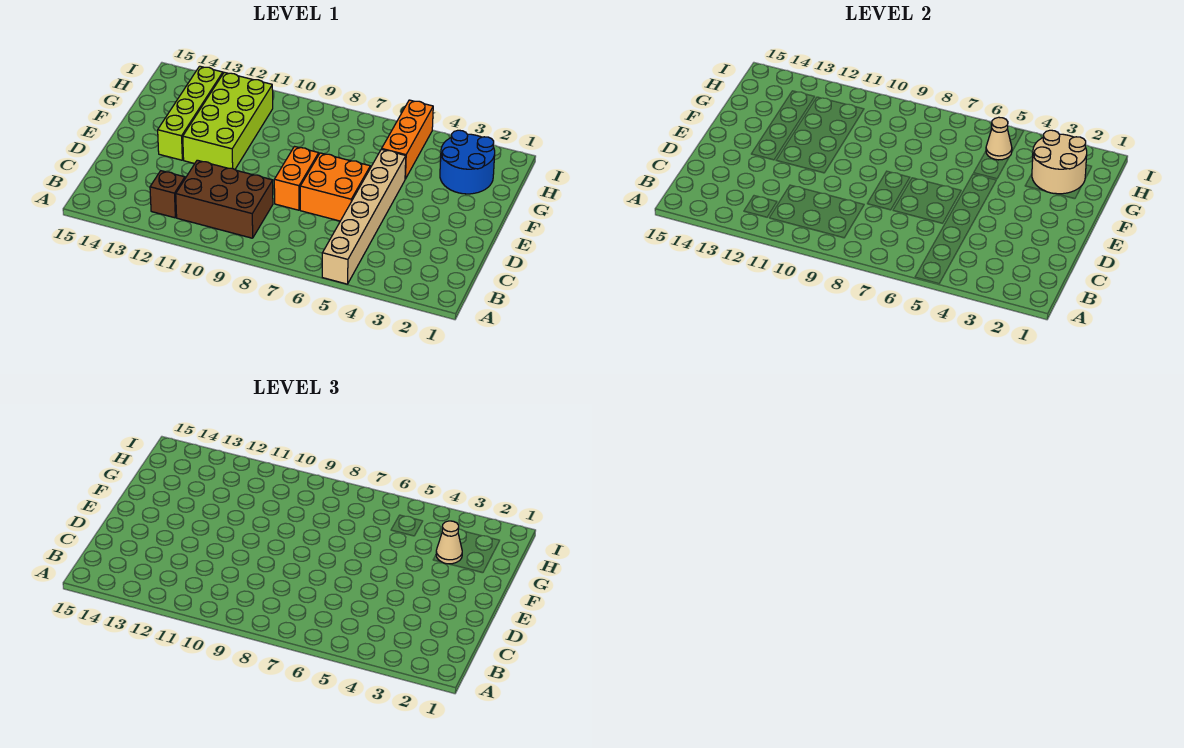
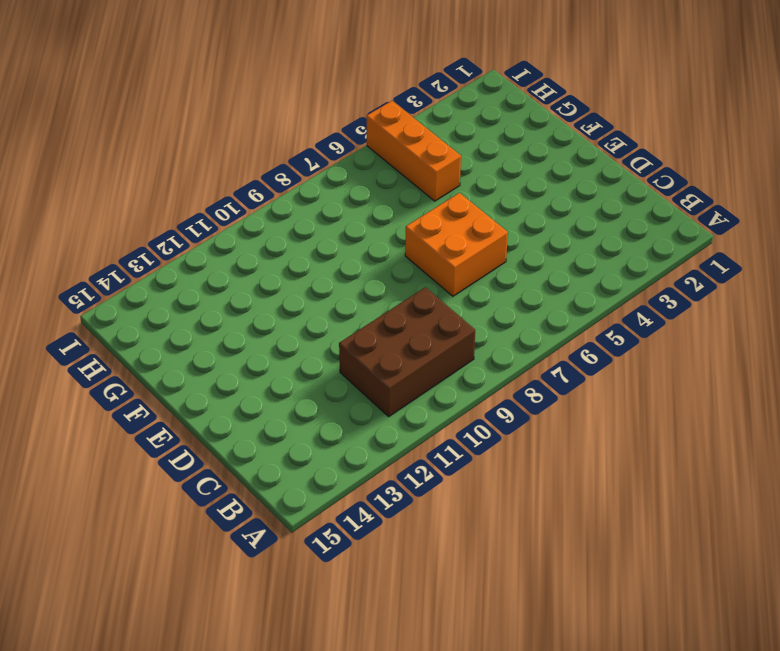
none -> tan 1x6 brick [322,149,406,284]
none -> brown 1x1 brick [150,171,185,218]
none -> orange 1x2 brick [274,147,319,210]

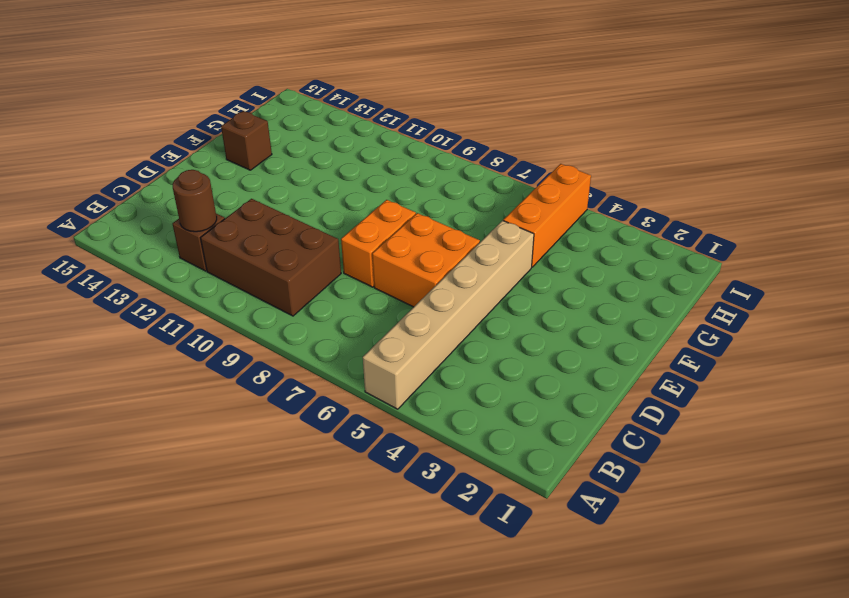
brown 1x1 round brick [173,170,217,232] -> none
brown 1x1 brick [221,111,272,170] -> none
none -> lime 2x4 brick [183,72,273,169]
none -> lime 1x4 brick [158,66,223,160]
none -> blue 2x2 round brick [440,130,495,194]

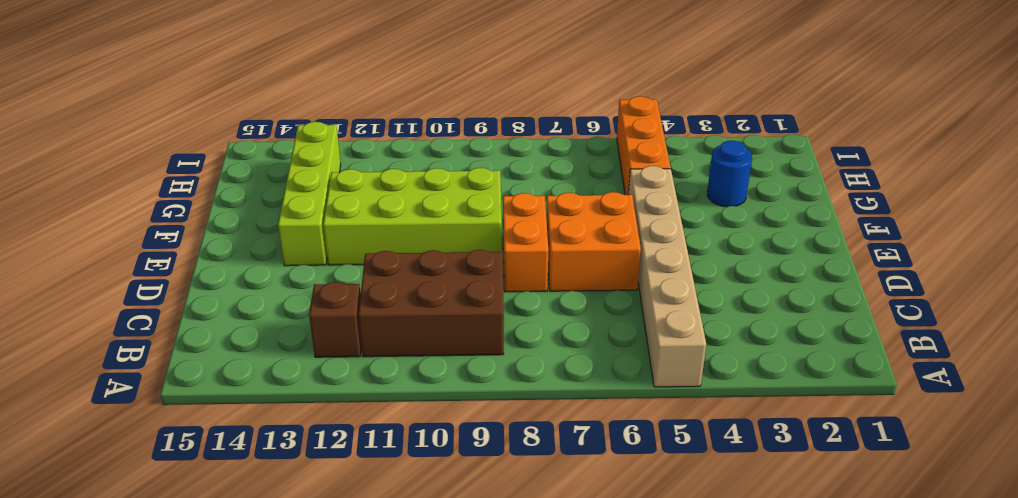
lime 2x4 brick [323,168,502,265] -> lime 2x4 brick turned to [183,72,273,169]
blue 1x1 round brick [707,141,752,207] -> blue 2x2 round brick [440,130,495,194]
none -> tan 2x2 round brick [1032,130,1087,194]
none -> tan 1x1 cone [986,117,1012,160]
none -> tan 1x1 cone [436,521,462,564]

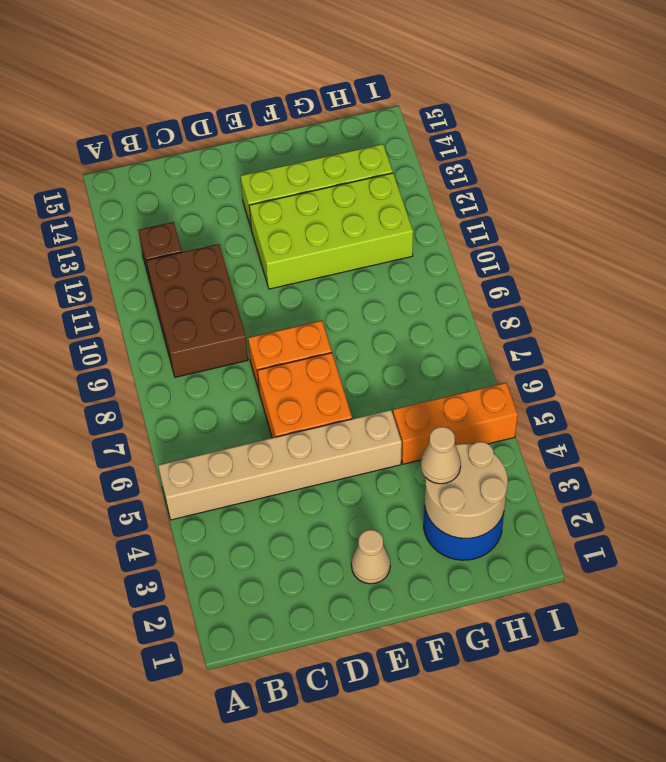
tan 1x1 cone [351,530,390,584] -> tan 1x1 cone moved to [986,117,1012,160]

